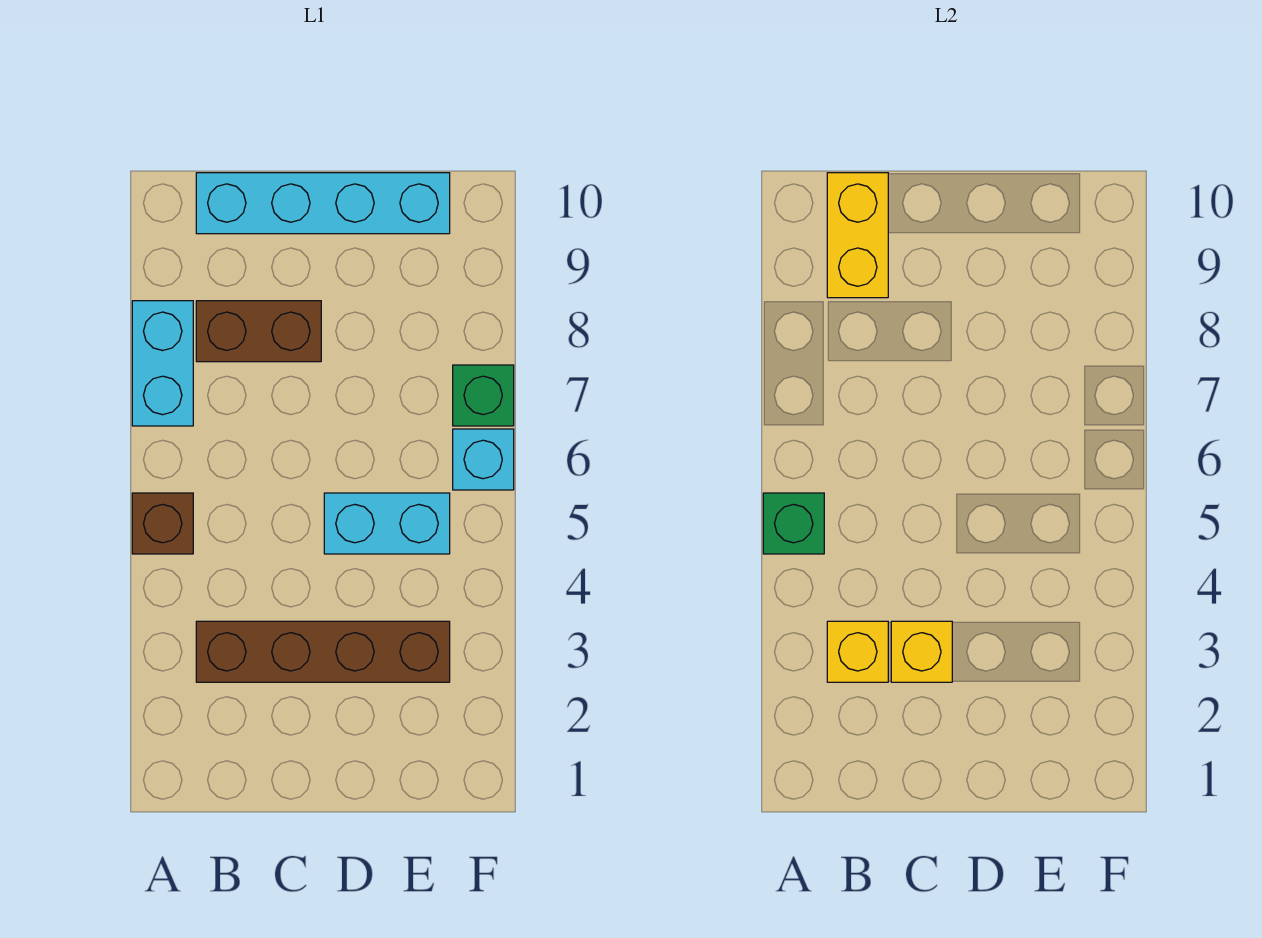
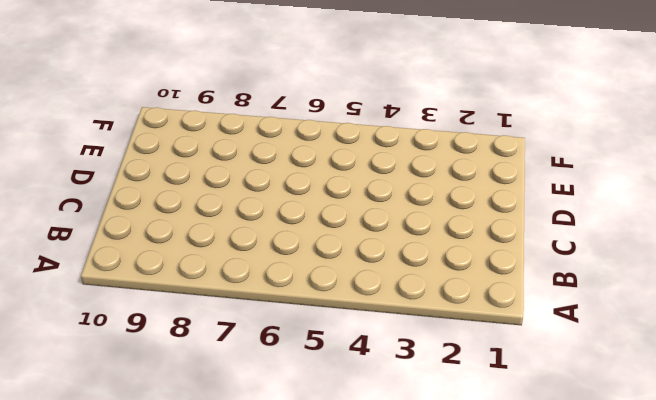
none -> brown 1x1 brick [132,493,193,554]
none -> cyan 1x2 brick [132,301,193,426]
none -> brown 1x4 brick [196,621,450,682]

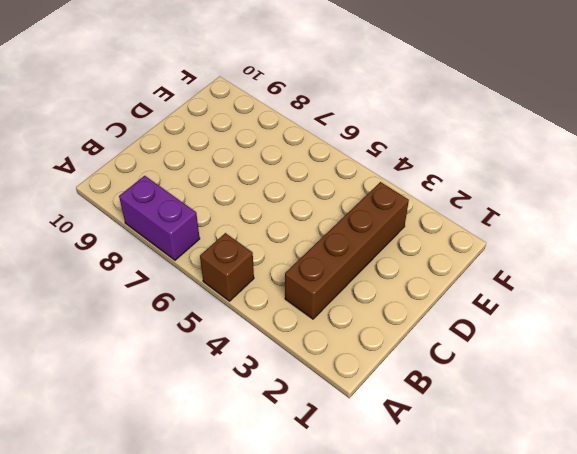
purple 1x2 brick [119,176,200,260] -> cyan 1x2 brick [132,301,193,426]
none -> brown 1x2 brick [196,301,321,362]
none -> cyan 1x4 brick [196,173,450,234]
none -> cyan 1x2 brick [324,493,450,554]

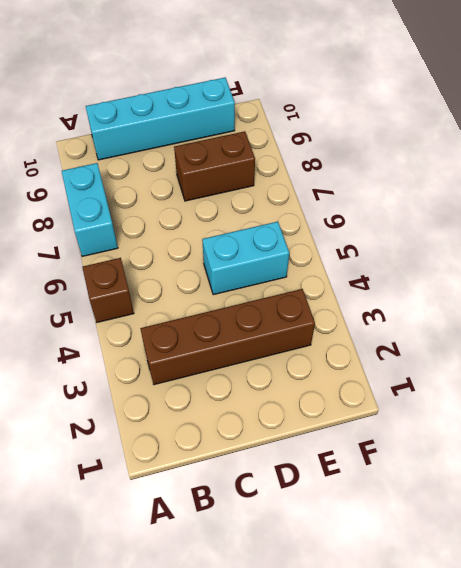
brown 1x2 brick [174,131,255,201] -> brown 1x2 brick moved to [196,301,321,362]
none -> cyan 1x1 brick [453,429,514,490]
none -> green 1x1 brick [453,365,514,426]
none -> green 1x1 brick [763,493,824,554]

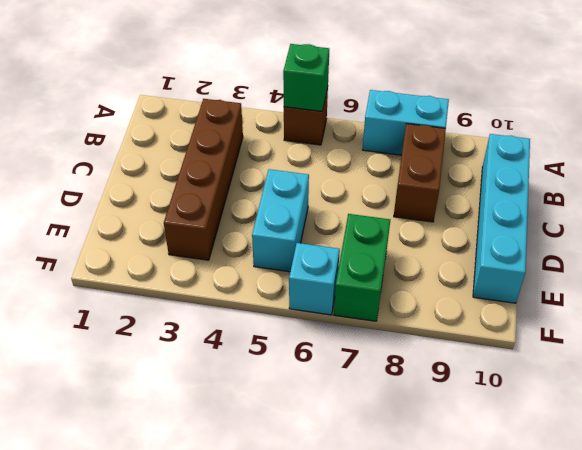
green 1x2 brick [334,214,390,321] -> green 1x1 brick [453,365,514,426]
none -> yellow 1x1 brick [827,621,888,682]
none -> yellow 1x2 brick [827,173,888,298]
none -> yellow 1x1 brick [891,621,952,682]

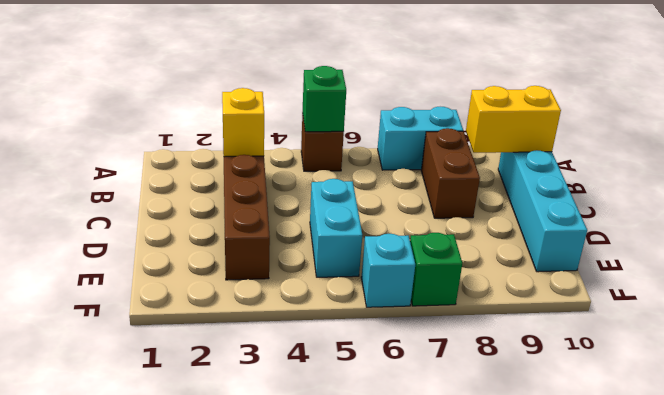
none -> yellow 1x1 brick [891,621,952,682]

